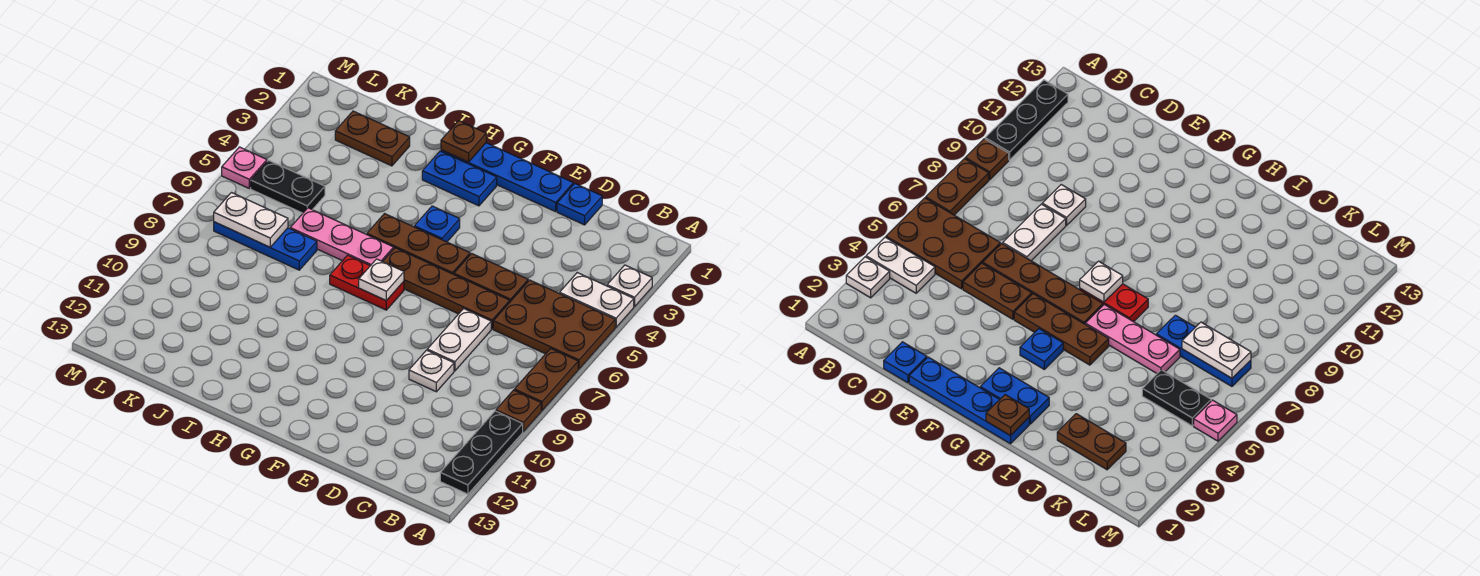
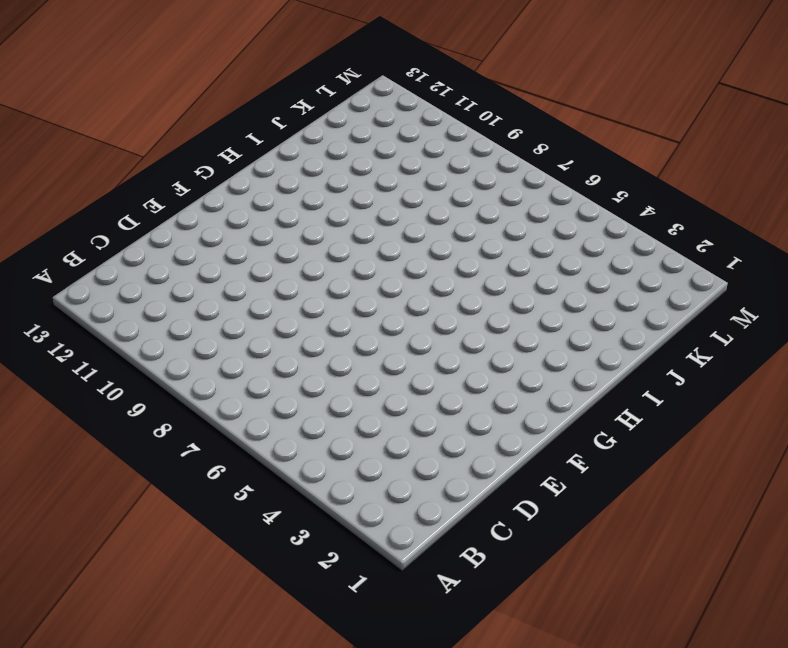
none -> white 1x1 plate [607,265,652,306]
none -> white 1x2 plate [560,273,634,327]
none -> brown 2x3 plate [493,280,615,369]

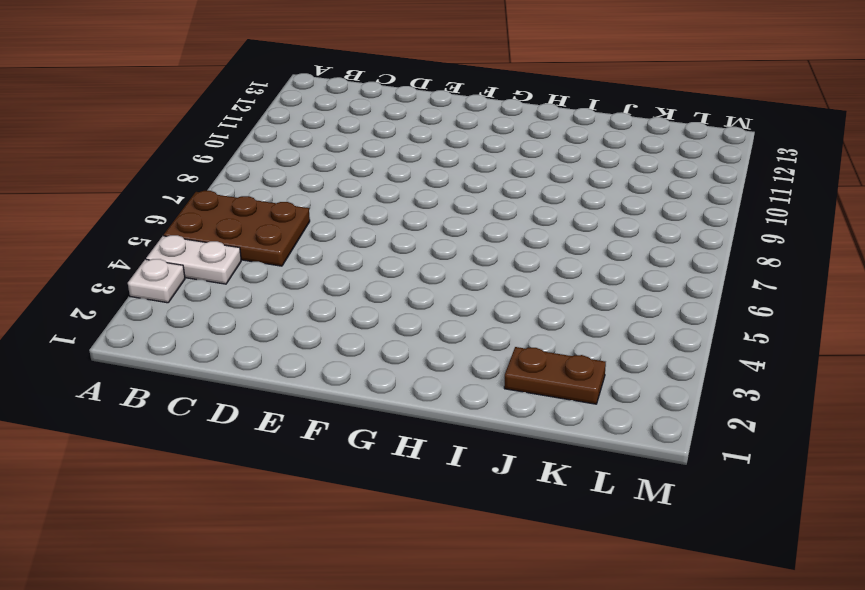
none -> brown 1x2 plate [514,348,578,411]
none -> brown 1x1 plate [496,390,541,432]
none -> black 1x3 plate [440,411,523,494]

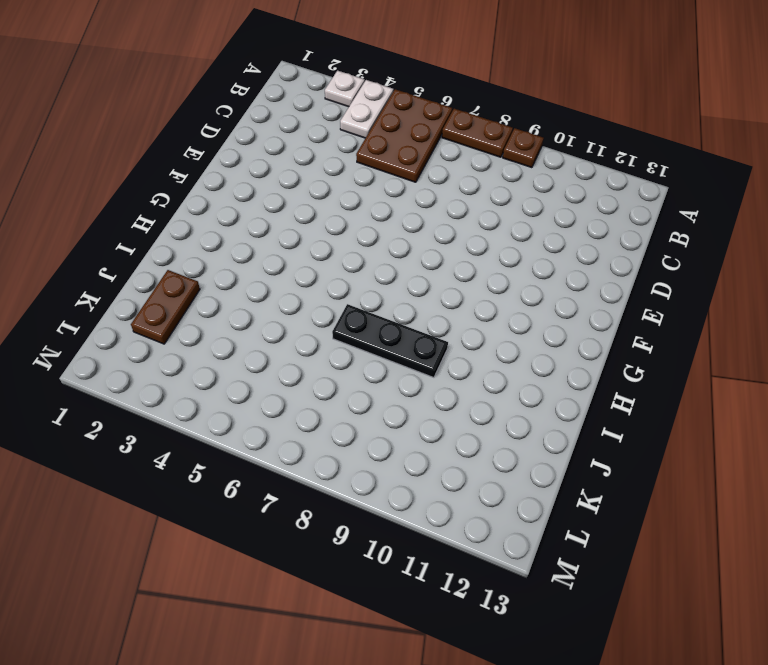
black 1x3 plate [332,304,448,378] -> black 1x3 plate moved to [440,411,523,494]
none -> blue 1x1 plate [557,184,602,225]
none -> brown 1x2 plate [454,254,528,302]
none -> brown 1x4 plate [383,248,510,329]

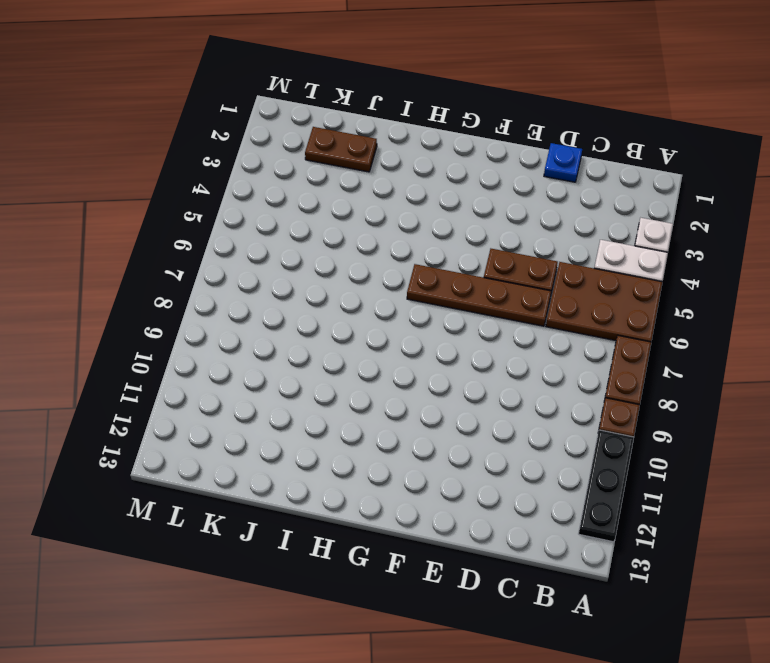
none -> white 1x2 plate [427,309,491,371]
none -> white 1x1 plate [409,350,454,392]
none -> blue 1x4 plate [441,143,573,212]

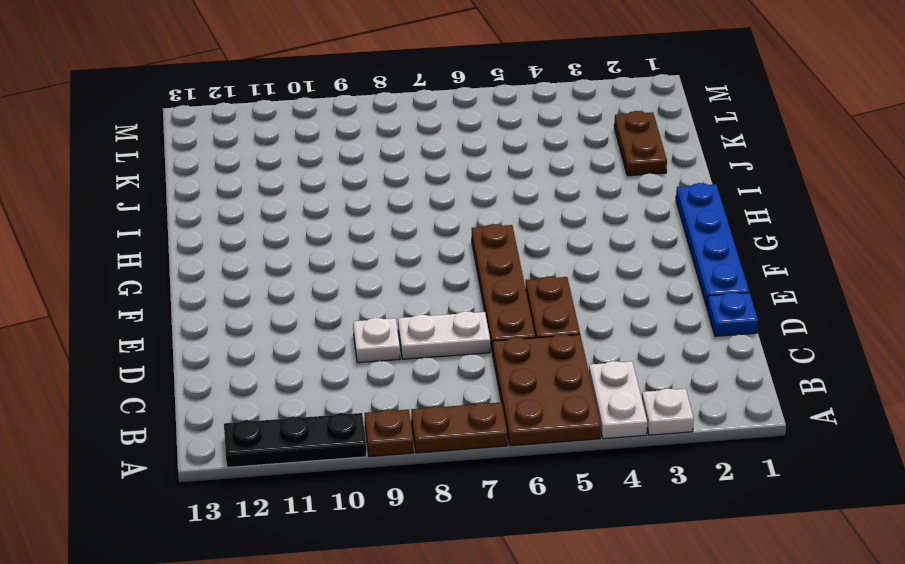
none -> brown 1x3 plate [367,214,470,274]
none -> blue 1x2 plate [422,151,497,206]
none -> blue 1x1 plate [414,206,460,242]

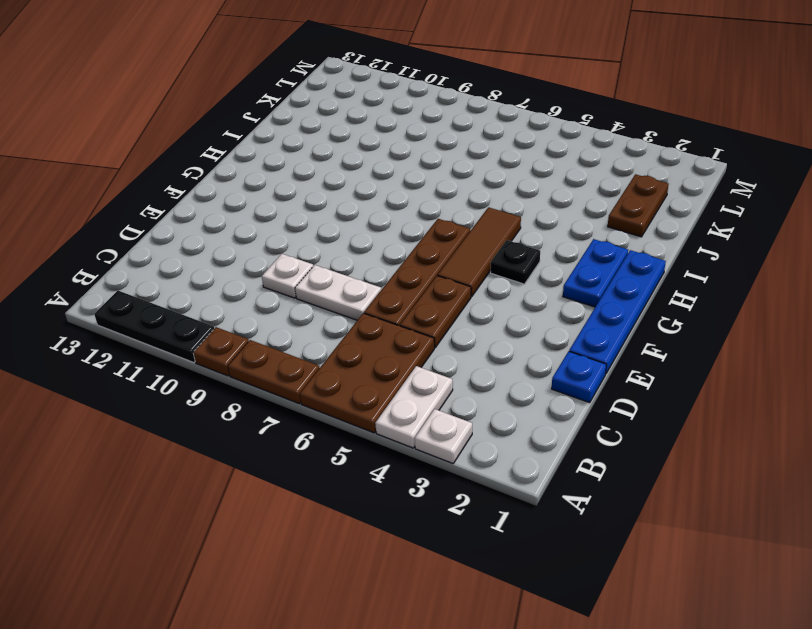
brown 1x3 tile [438,207,521,297] -> brown 1x3 plate [367,214,470,274]
black 1x1 plate [491,240,540,284] -> blue 1x1 plate [414,206,460,242]
none -> red 1x2 plate [330,255,404,310]
none -> pink 1x3 plate [290,208,394,266]
none -> blue 1x3 plate [214,222,317,270]

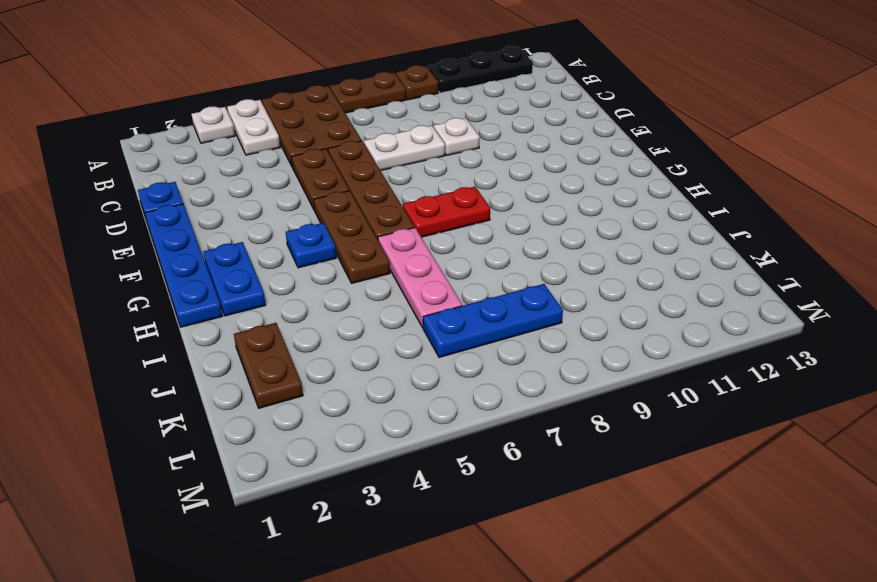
red 1x2 plate [403,187,490,237] -> red 1x2 plate turned to [330,255,404,310]
blue 1x3 plate [423,284,563,357] -> blue 1x3 plate turned to [214,222,317,270]
none -> black 1x2 plate [251,160,325,213]
none -> pink 1x1 plate [222,147,267,188]
none -> white 1x1 plate [359,259,404,301]

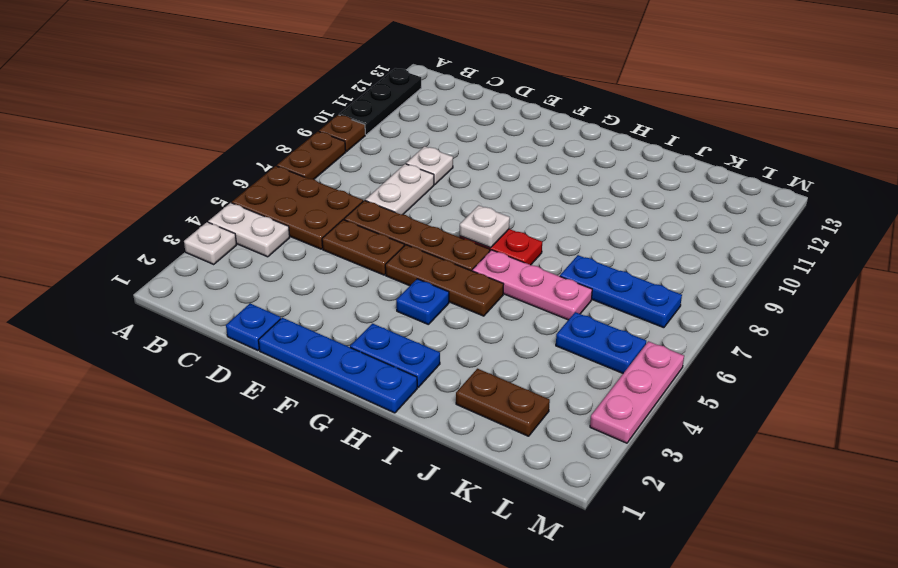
blue 1x2 plate [556,312,646,373] -> black 1x2 plate [251,160,325,213]
pink 1x3 plate [590,341,684,443] -> pink 1x1 plate [222,147,267,188]
none -> brown 1x1 plate [441,121,486,162]
none -> white 1x2 plate [214,193,288,247]

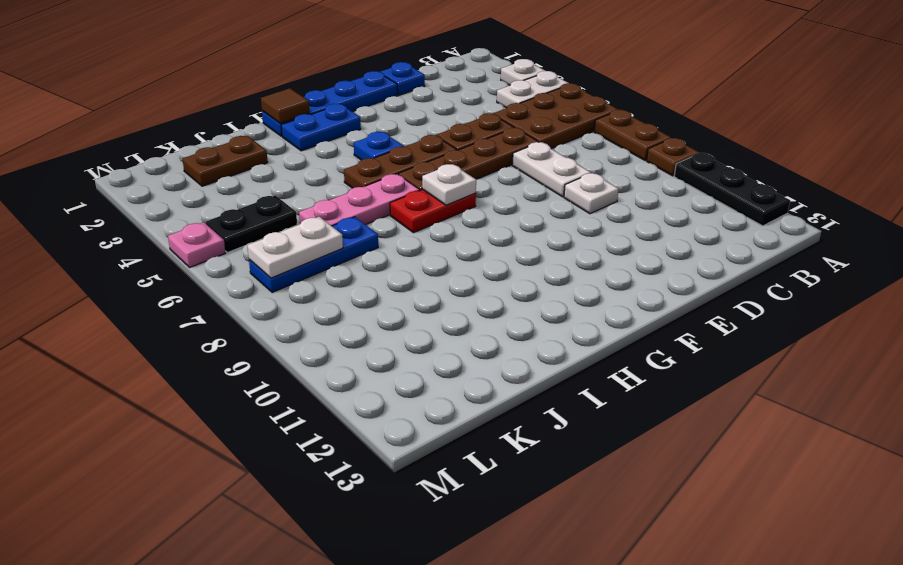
brown 1x1 tile [261,88,310,123] -> brown 1x1 plate [441,121,486,162]

